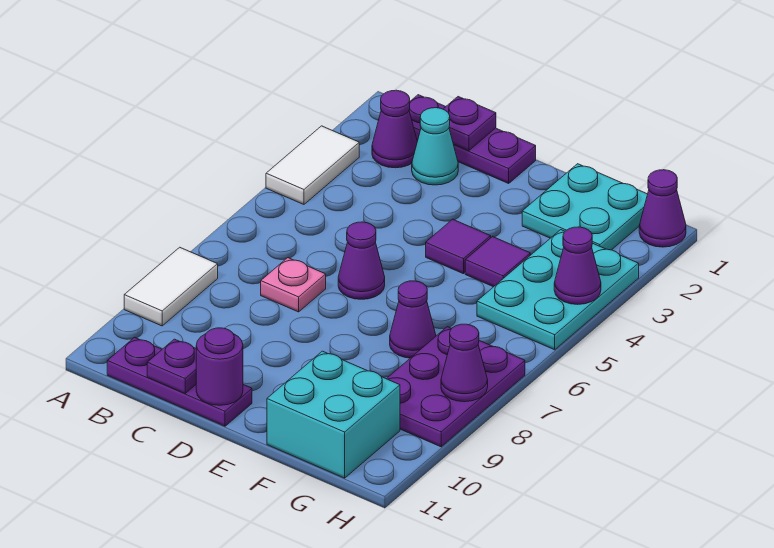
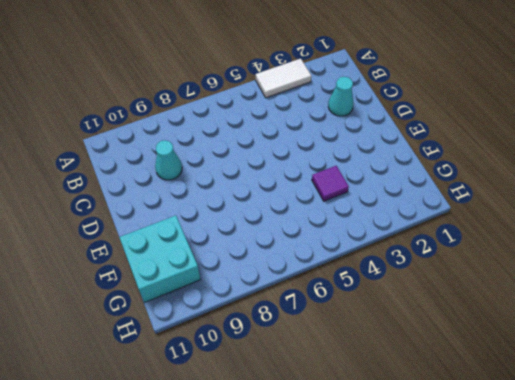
cyan 1x1 cone [155,140,182,180] -> none
none -> white 1x2 tile [124,247,218,326]
none -> purple 1x3 plate [409,95,536,183]
none -> purple 1x1 cone [372,90,417,168]

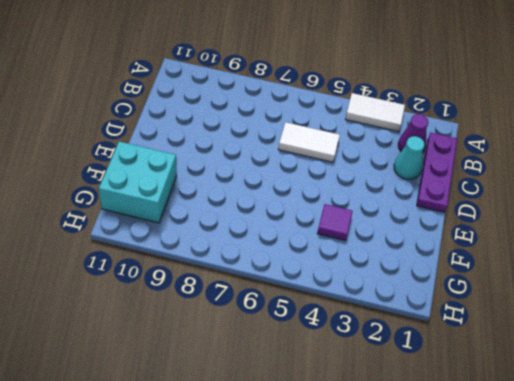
white 1x2 tile [278,122,340,162] -> white 1x2 tile moved to [124,247,218,326]
none -> purple 1x3 plate [107,338,252,426]
none -> pink 1x1 plate [261,258,326,312]
none -> purple 1x1 cone [338,222,385,299]

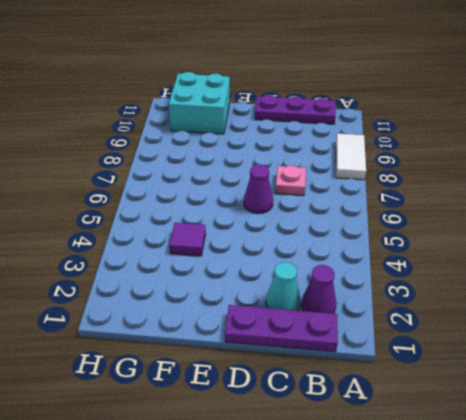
none -> white 1x2 tile [266,126,359,204]
none -> purple 1x1 tile [426,219,491,274]
none -> cyan 2x2 plate [522,164,648,250]

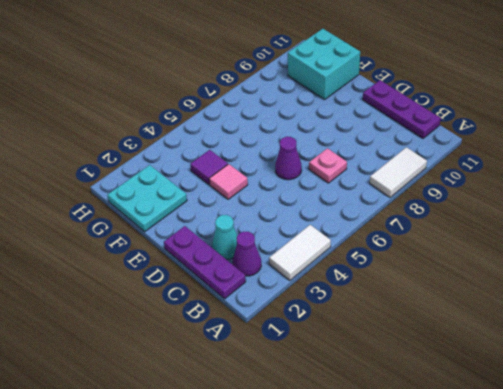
pink 1x1 tile [209,164,248,199] -> purple 1x1 tile [426,219,491,274]
none -> purple 1x1 cone [390,281,436,358]
none -> cyan 2x3 plate [477,230,639,350]
none -> purple 2x3 plate [387,327,525,447]

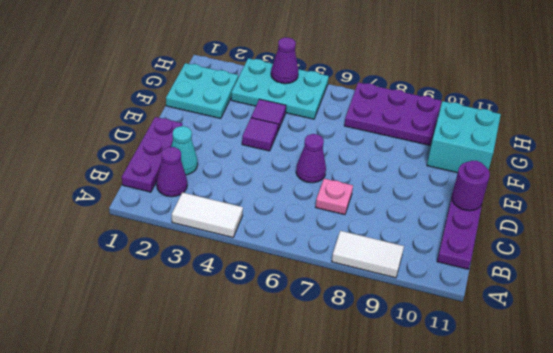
none -> purple 1x1 cone [390,281,436,358]
none -> purple 1x1 cone [639,170,686,247]
none -> purple 1x1 plate [444,97,496,151]

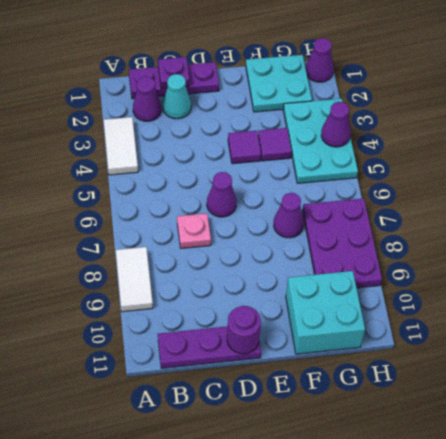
none -> purple 1x1 plate [147,339,196,393]
none -> purple 1x1 cone [441,324,488,402]

